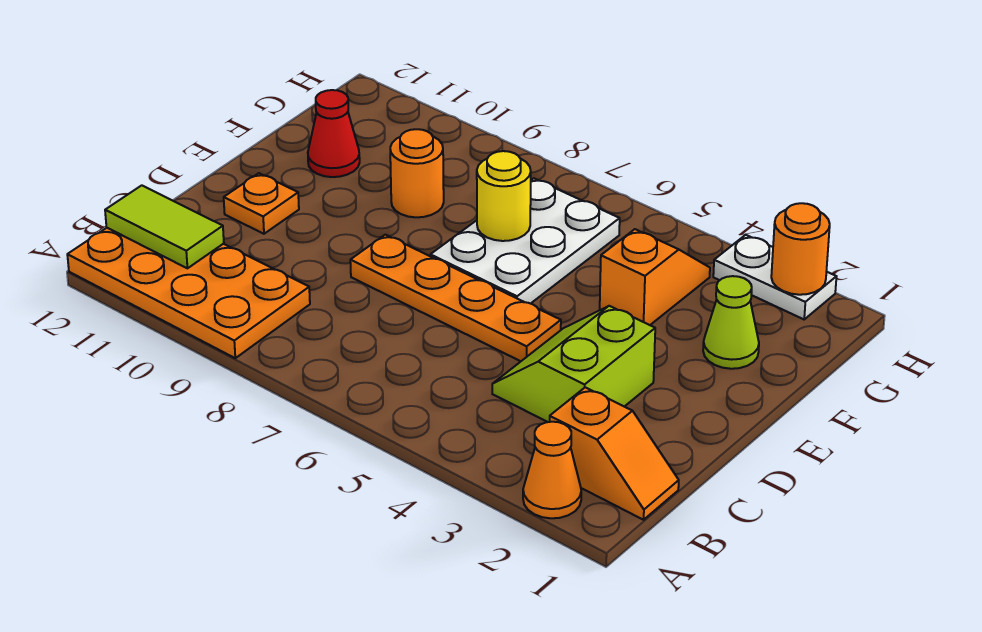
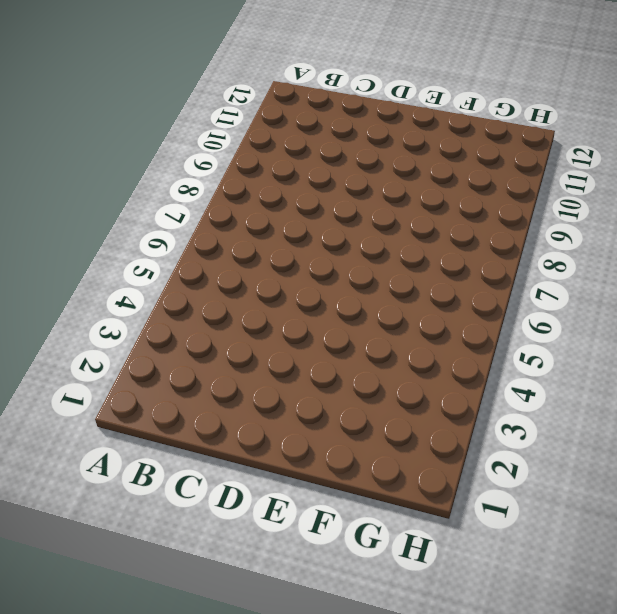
none -> orange 1x1 cone [523,422,581,518]
none -> orange 2x4 plate [67,228,310,358]
none -> orange 1x2 slope [550,387,679,520]

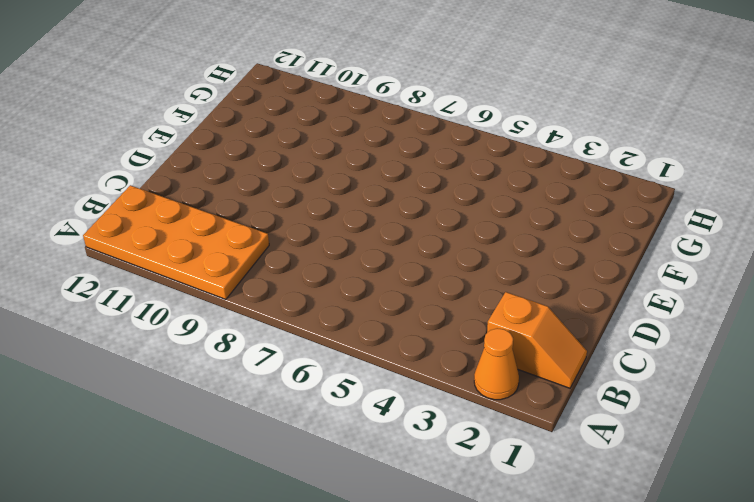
none -> lime 2x2 slope [492,306,655,422]
none -> orange 1x4 plate [350,235,561,361]
none -> orange 1x1 plate [224,173,299,234]

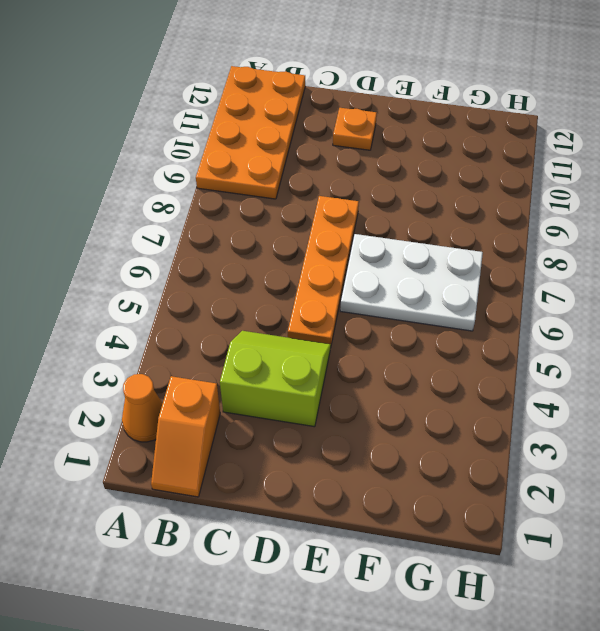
none -> lime 1x1 cone [703,276,759,369]
none -> orange 1x2 slope [600,229,710,325]
none -> orange 1x1 round brick [390,129,444,217]

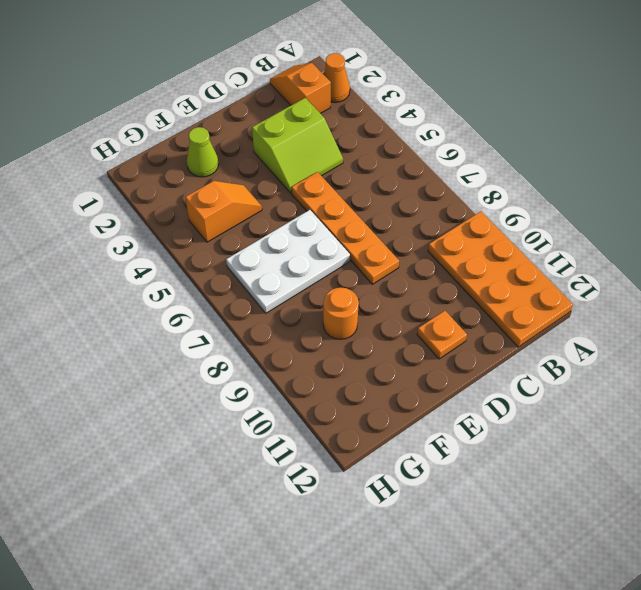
orange 1x2 slope [185,181,262,242] -> orange 1x2 slope turned to [600,229,710,325]
none -> red 1x1 cone [308,90,360,177]
none -> white 1x2 plate [713,235,837,319]
none -> lime 1x2 tile [105,185,224,268]

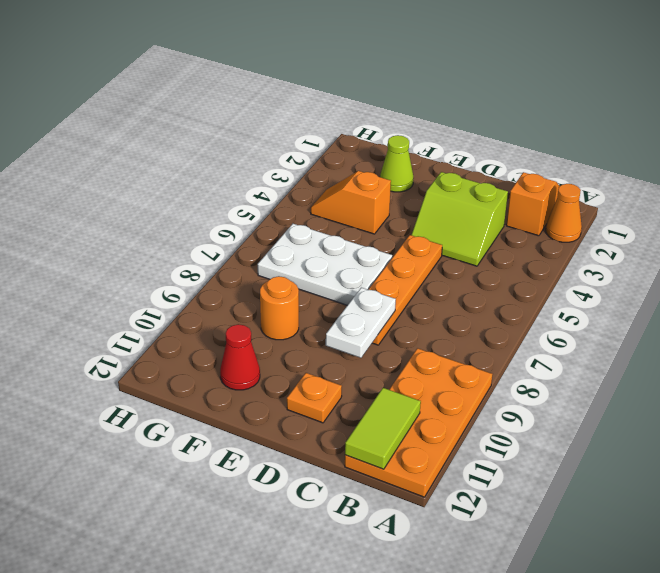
white 1x2 plate [326,288,396,358] -> white 1x2 plate moved to [713,235,837,319]
none -> yellow 1x1 round brick [477,151,531,241]
none -> orange 1x1 round brick [771,203,830,295]

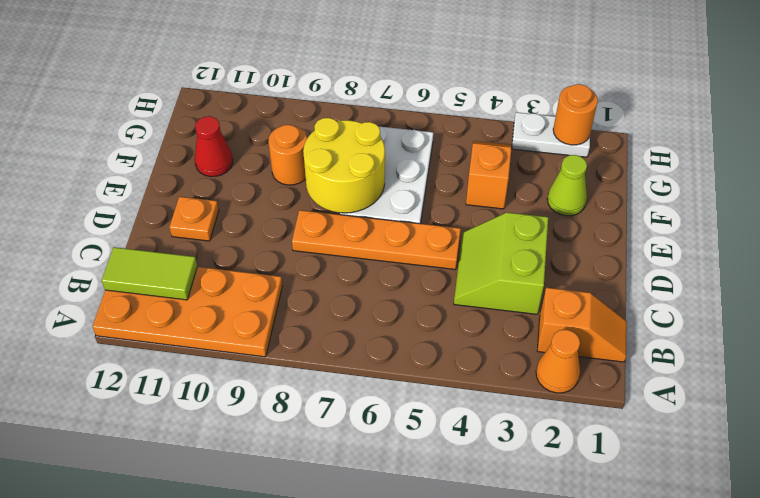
yellow 2x2 round brick [303,118,385,213] -> yellow 1x1 round brick [477,151,531,241]

